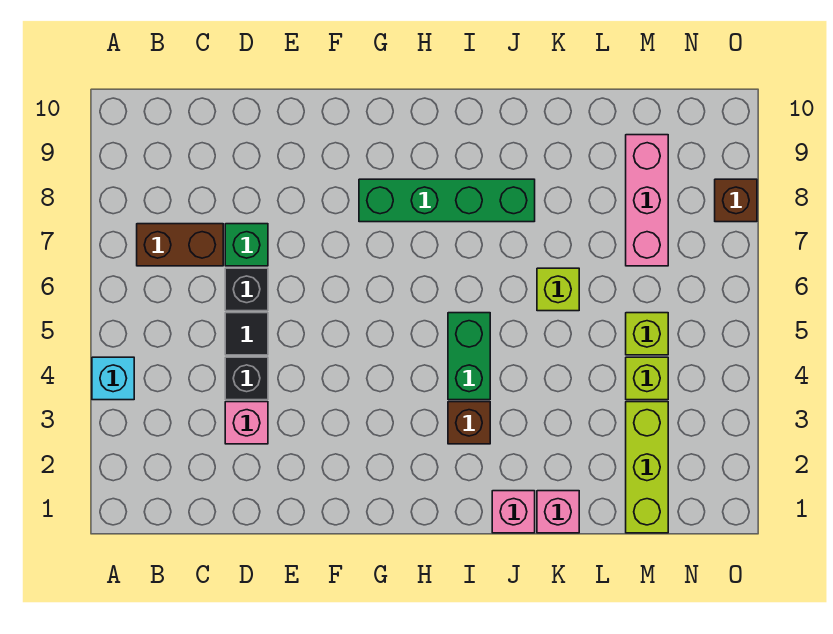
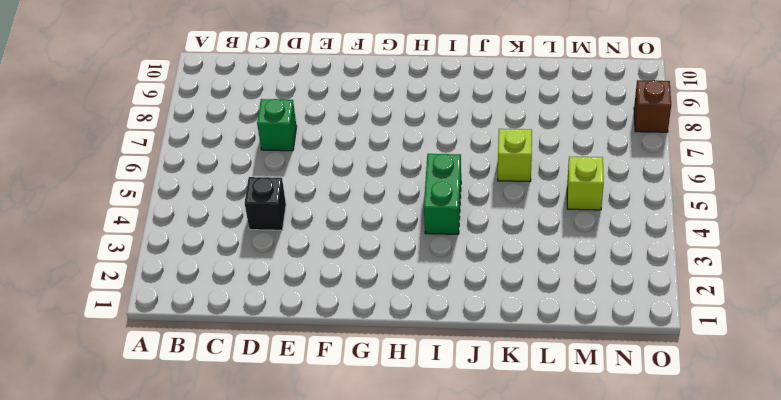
none -> cyan 1x1 brick [92,357,134,400]
none -> brown 1x2 brick [137,224,223,266]
none -> pink 1x1 brick [225,402,268,444]

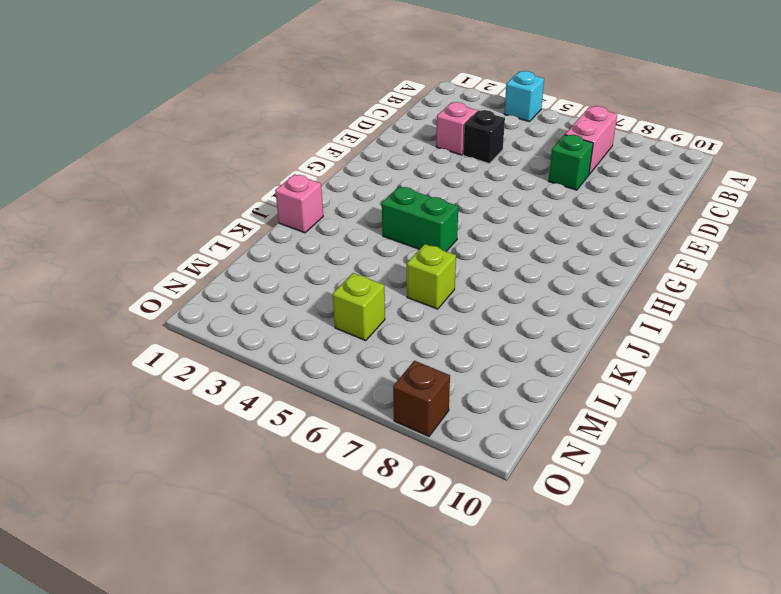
pink 1x2 brick [565,106,617,174] -> brown 1x2 brick [137,224,223,266]
none -> black 1x1 tile [225,313,268,355]
none -> black 1x1 brick [225,268,268,311]
none -> green 1x4 brick [359,179,535,222]

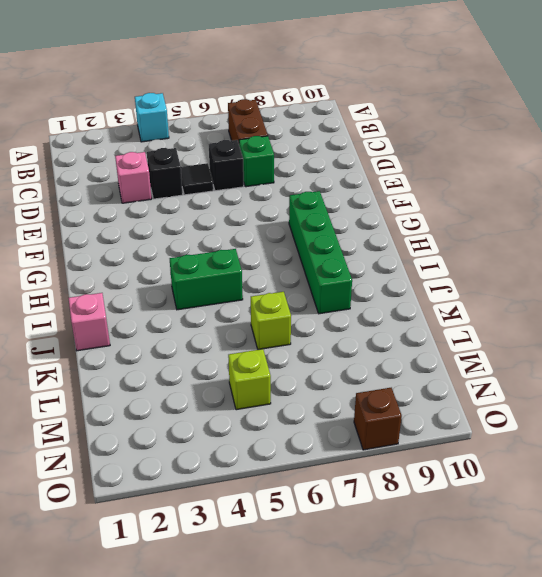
none -> brown 1x1 brick [448,402,490,444]
none -> pink 1x1 brick [537,491,579,533]
none -> lime 1x3 brick [626,402,668,533]

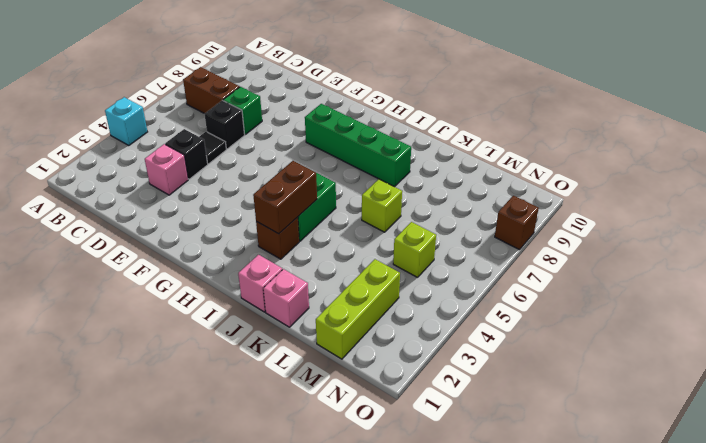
brown 1x2 brick [253,161,317,234] -> none
none -> lime 1x1 brick [626,357,668,400]
none -> pink 1x3 brick [626,135,668,266]

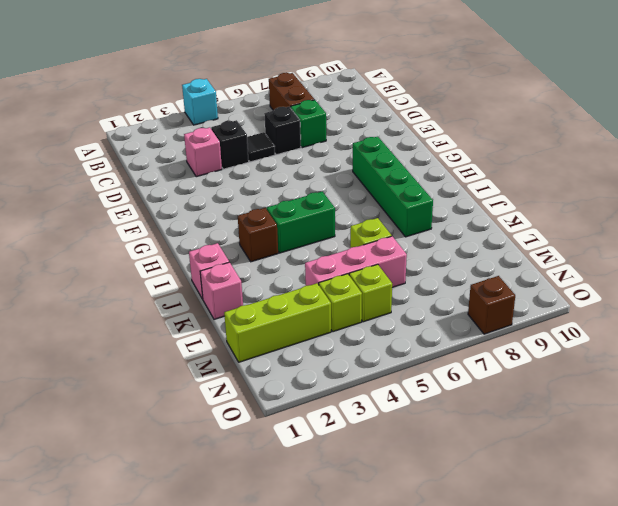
pink 1x3 brick [305,236,407,288] -> pink 1x3 brick moved to [626,135,668,266]

